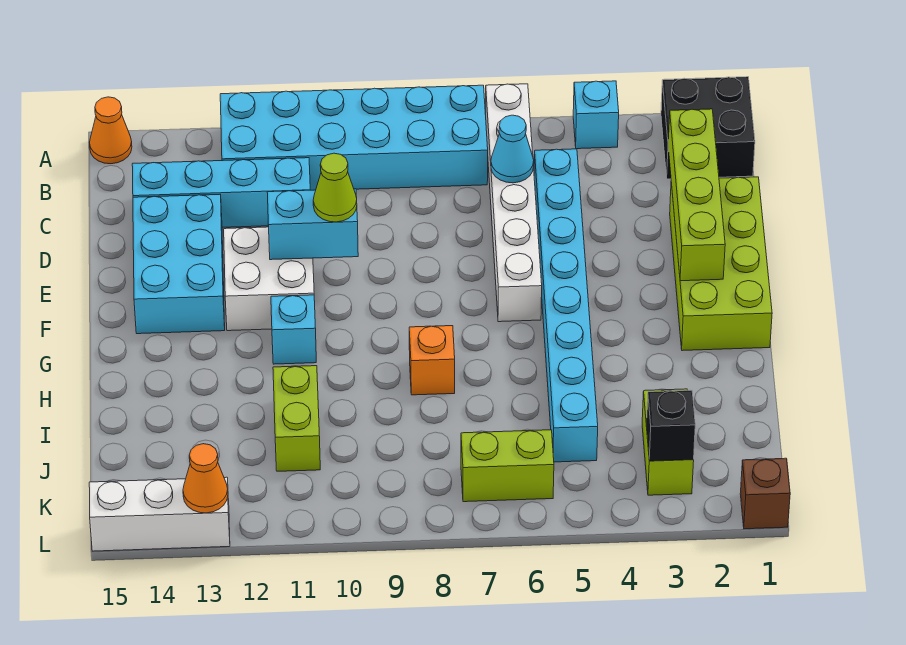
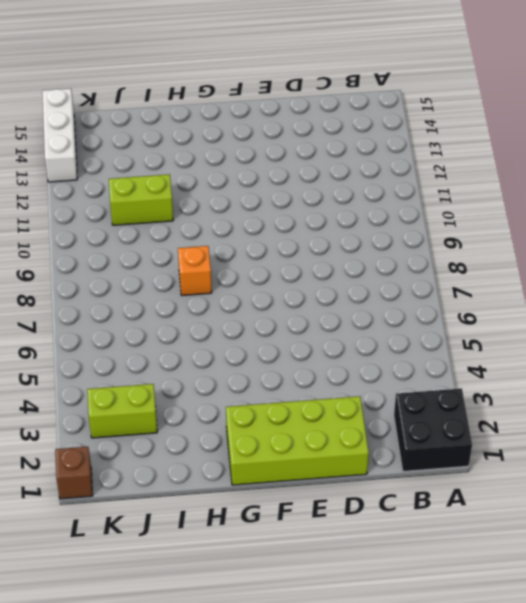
none -> cyan 1x1 brick [573,81,619,149]
none -> white 1x6 brick [486,84,542,322]
none -> cyan 2x6 brick [220,85,488,190]

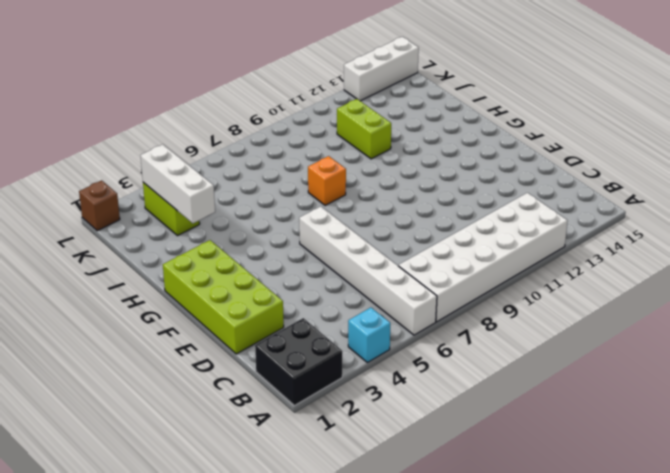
white 2x6 brick [398,193,568,322] -> cyan 2x6 brick [220,85,488,190]
white 1x3 brick [140,144,215,223] -> black 1x1 brick [646,390,695,461]
none -> orange 1x1 cone [90,97,132,164]
none -> cyan 1x8 brick [534,149,598,462]
none -> cyan 1x4 brick [132,158,310,227]

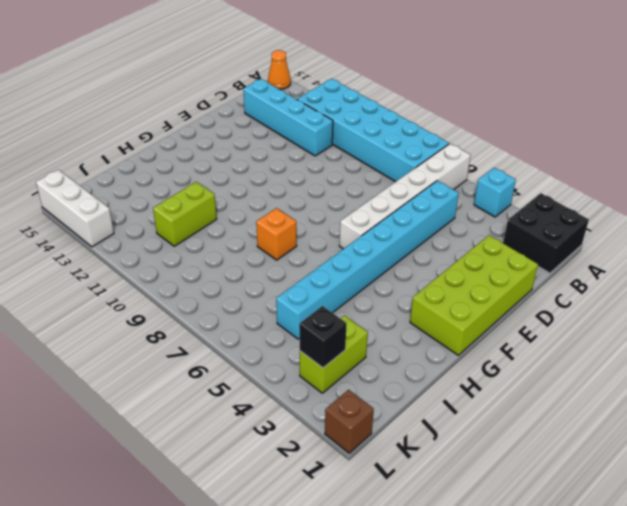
none -> cyan 2x3 brick [133,195,225,334]
none -> white 2x2 brick [224,227,314,331]
none -> cyan 1x1 brick [271,295,316,364]

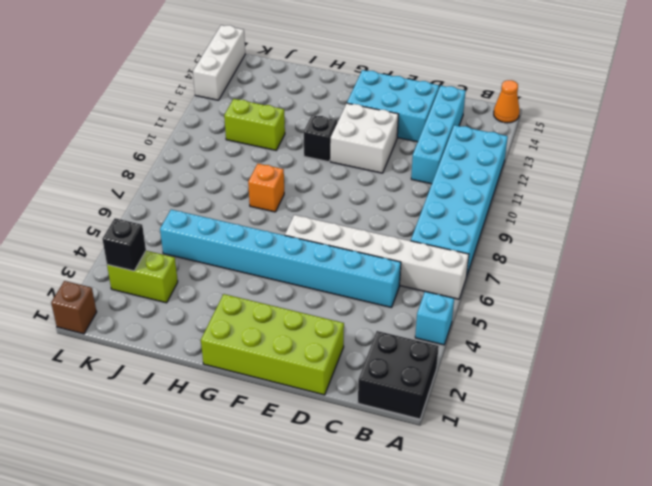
black 1x1 brick [304,115,337,162] -> cyan 1x1 brick [271,295,316,364]
none -> lime 1x2 brick [461,430,554,502]
none -> lime 1x4 brick [668,109,725,281]
none -> cyan 1x1 cone [491,115,534,183]

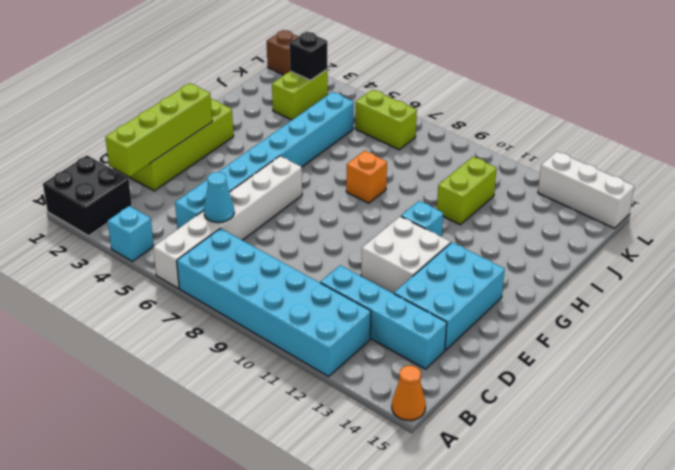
none -> cyan 1x2 brick [267,189,358,260]
none -> orange 1x1 cone [183,444,228,513]
none -> lime 1x1 cone [313,153,357,222]

